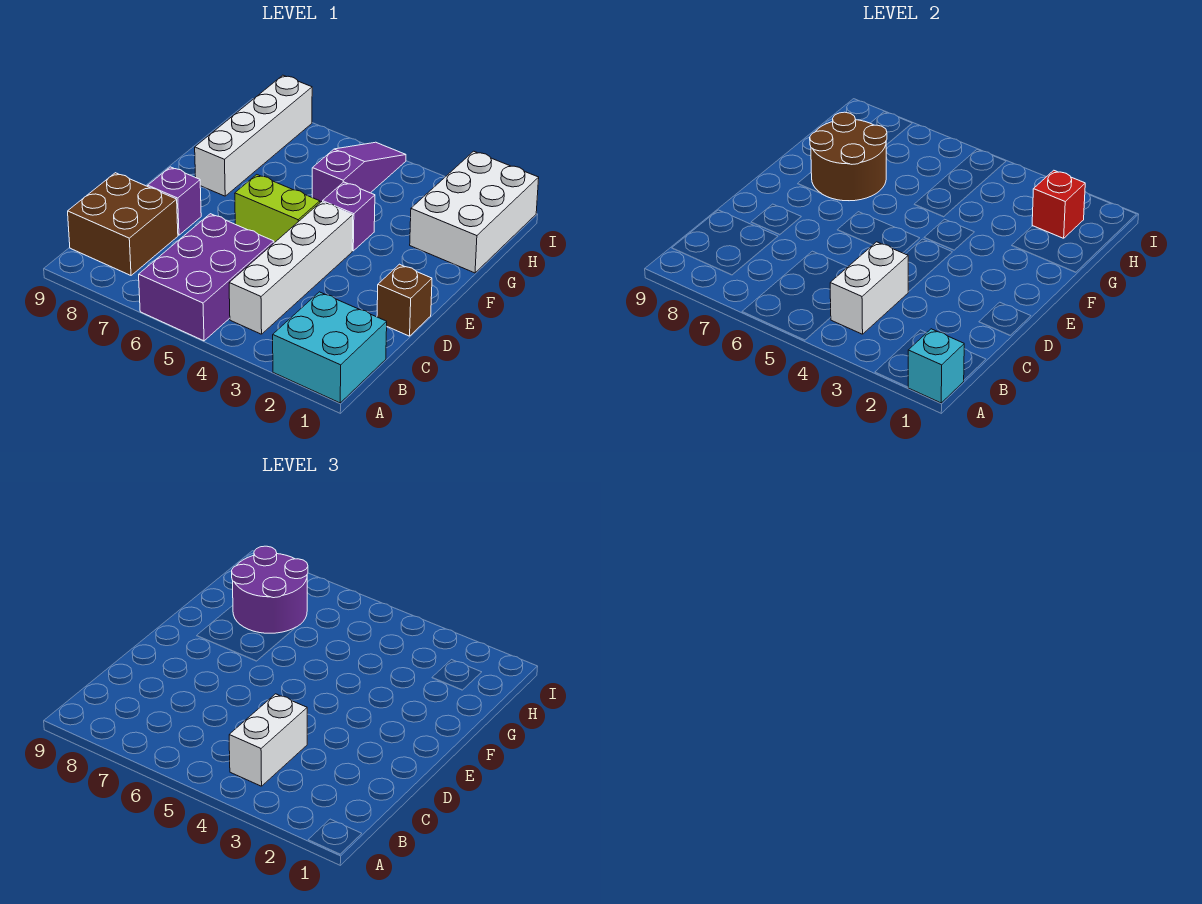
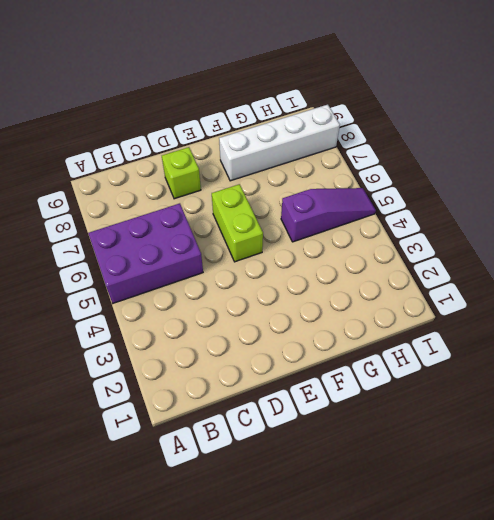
lime 1x1 brick [162,147,201,199] -> purple 1x1 brick [148,167,201,235]
none -> cyan 2x2 brick [273,292,387,403]
none -> white 1x4 brick [229,202,353,334]
none -> brown 2x2 brick [68,173,178,275]

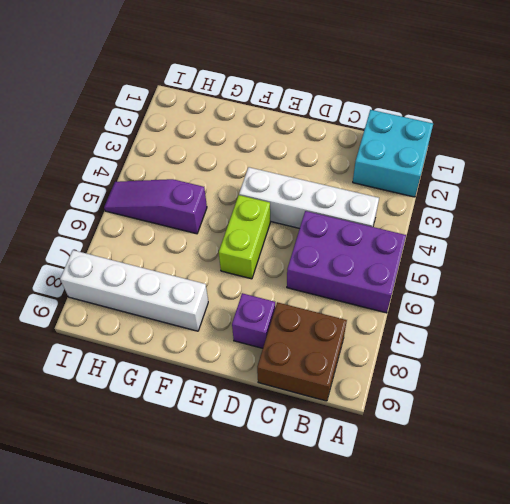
none -> brown 1x1 brick [377,264,432,336]
none -> purple 1x1 brick [323,182,375,251]
none -> white 2x3 brick [410,151,539,273]

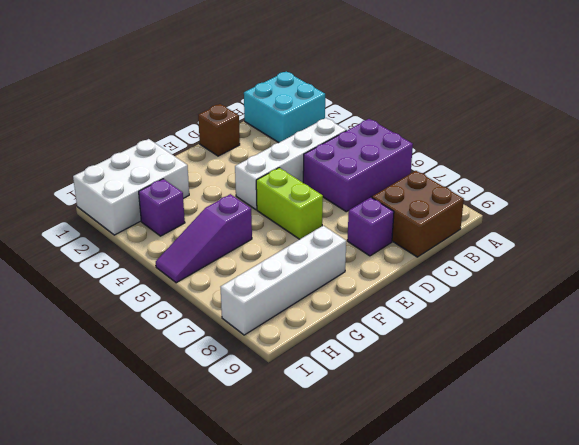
purple 1x1 brick [139,179,185,236] -> purple 1x1 brick moved to [323,182,375,251]
none -> cyan 1x1 brick [908,329,964,403]
none -> white 1x2 brick [830,242,908,334]
none -> brown 2x2 round brick [810,112,887,201]

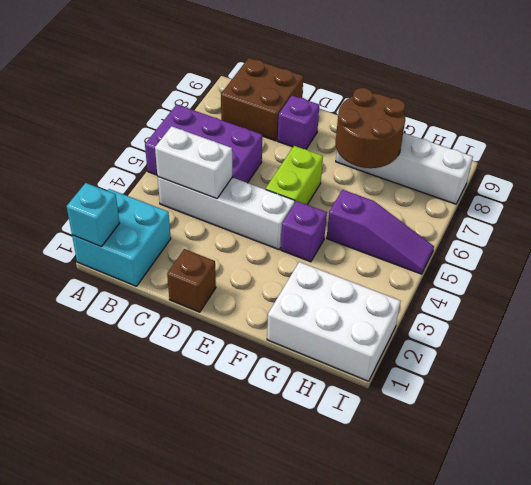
none -> red 1x1 brick [1032,170,1085,238]
none -> white 1x2 brick [229,694,307,786]
none -> purple 2x2 round brick [232,546,308,633]

